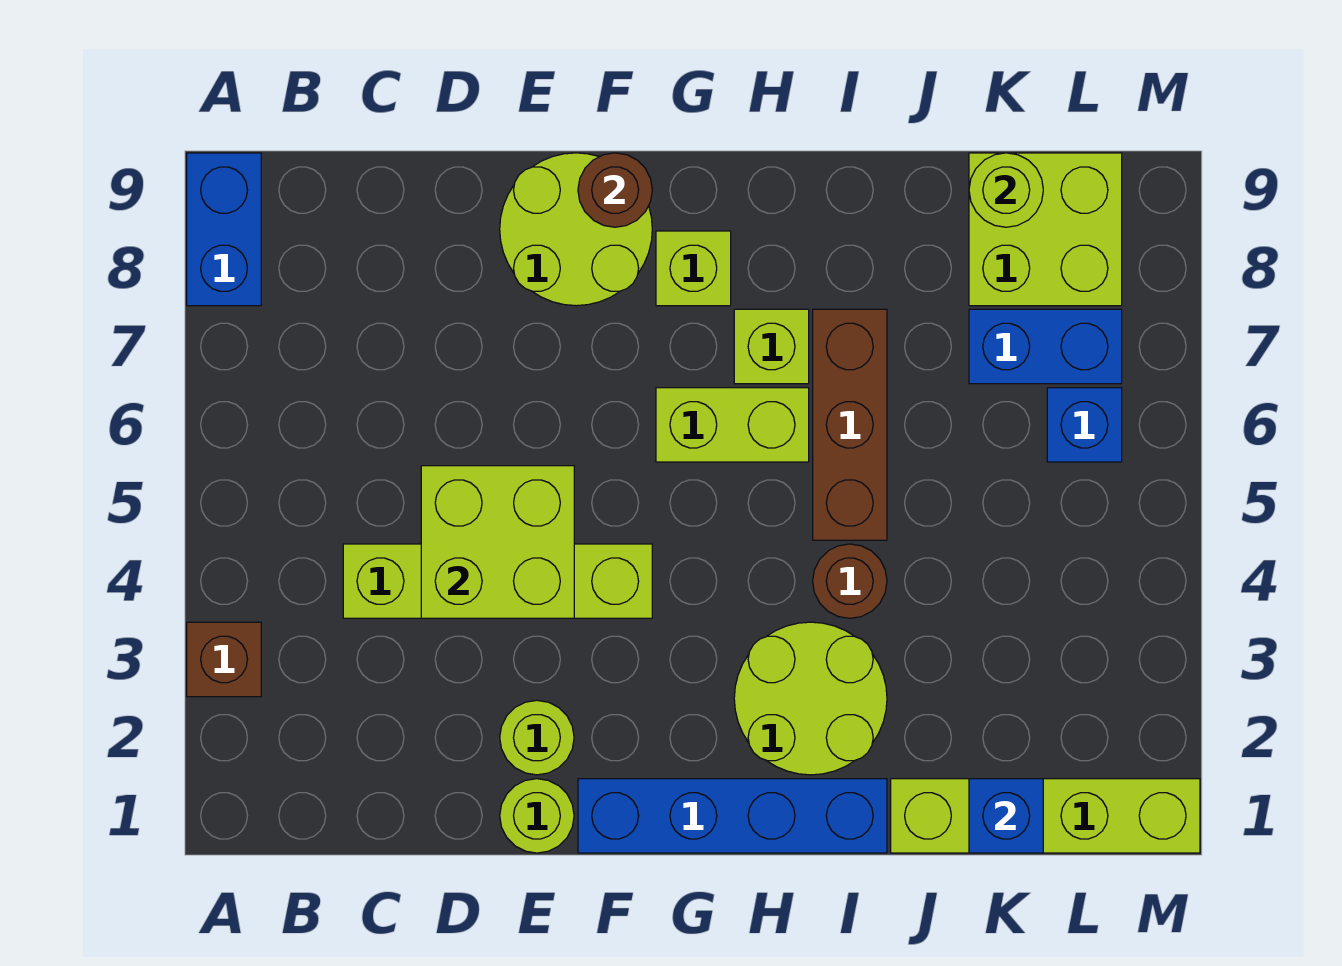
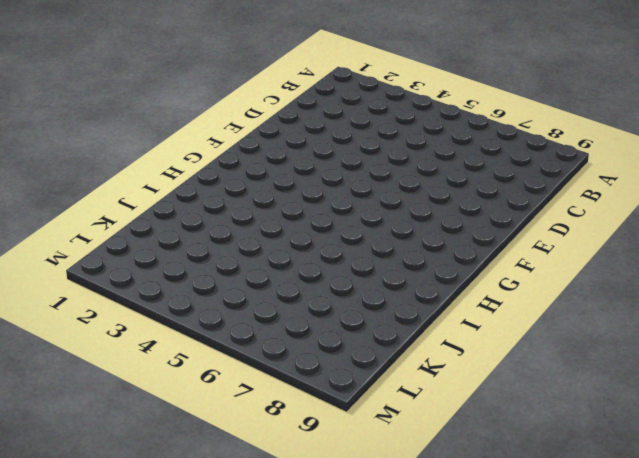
none -> brown 1x1 brick [187,622,261,697]
none -> blue 1x2 brick [187,153,261,306]
none -> lime 1x4 brick [343,544,652,618]

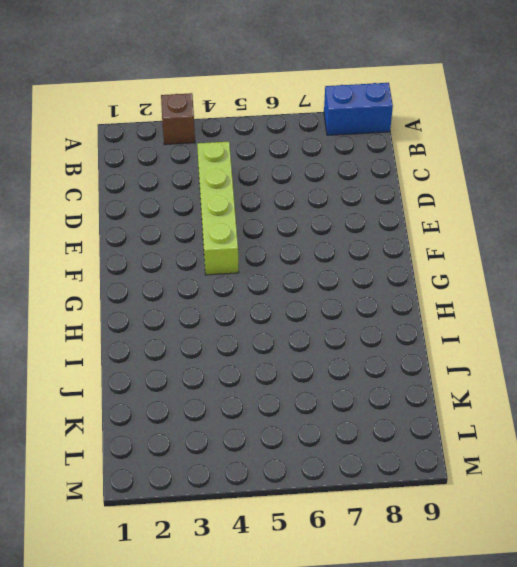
none -> lime 1x1 round brick [500,779,574,853]
none -> lime 1x1 round brick [500,700,574,775]
none -> lime 2x2 round brick [500,153,652,306]

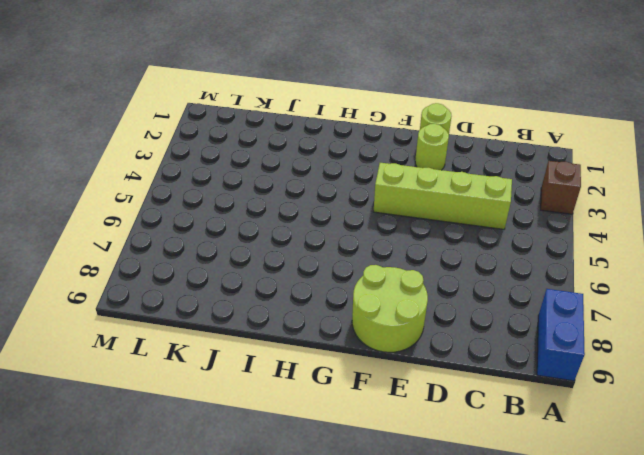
none -> blue 1x4 brick [578,779,887,853]
none -> lime 1x2 brick [656,388,809,462]
none -> lime 1x1 brick [656,231,731,306]

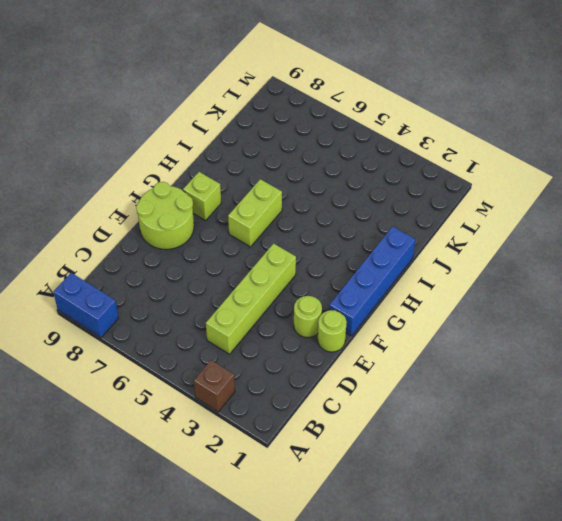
none -> lime 2x2 round brick [734,622,887,775]
none -> lime 1x1 brick [734,309,809,384]
none -> brown 1x1 round brick [813,544,887,618]

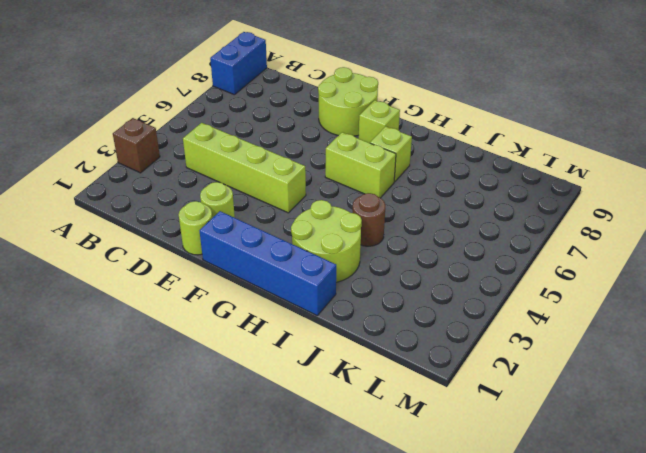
none -> brown 1x3 brick [813,309,887,540]
none -> lime 1x4 brick [891,779,1200,853]
none -> blue 1x2 brick [969,309,1122,384]

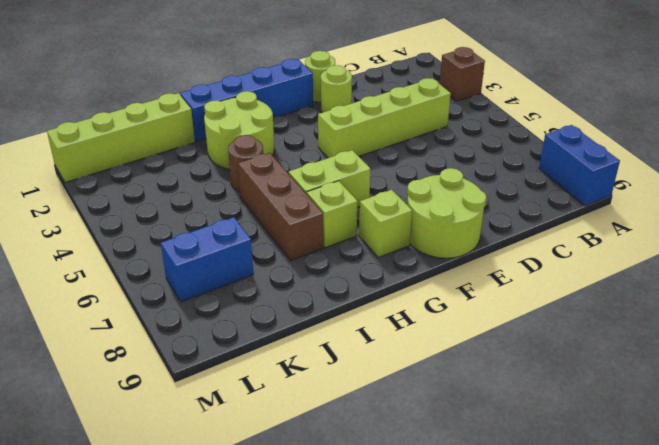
none -> lime 2x2 brick [969,153,1122,306]
none -> blue 1x1 brick [1047,388,1122,462]
none -> lime 2x2 brick [421,466,574,618]

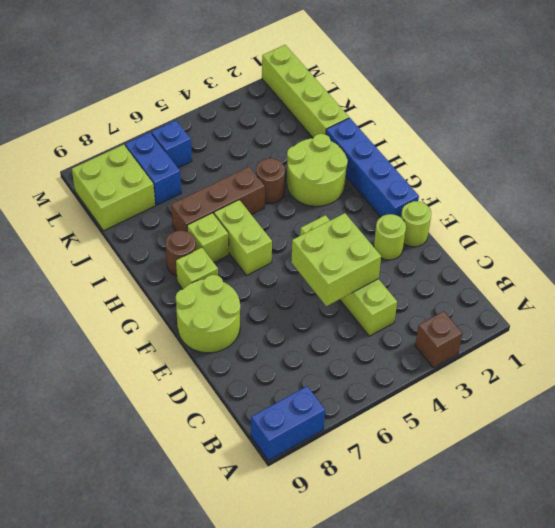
brown 1x1 round brick [165,230,196,276] -> brown 1x1 round brick moved to [578,153,652,227]
none -> blue 1x1 brick [969,779,1043,853]
none -> lime 1x1 round brick [969,153,1043,227]

